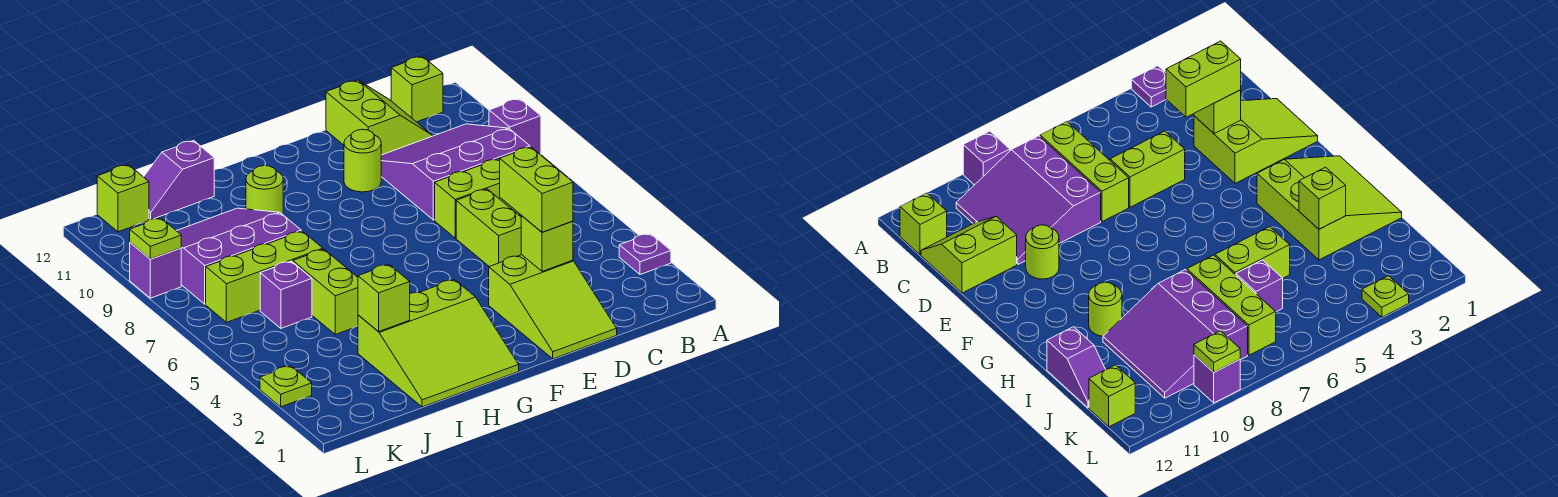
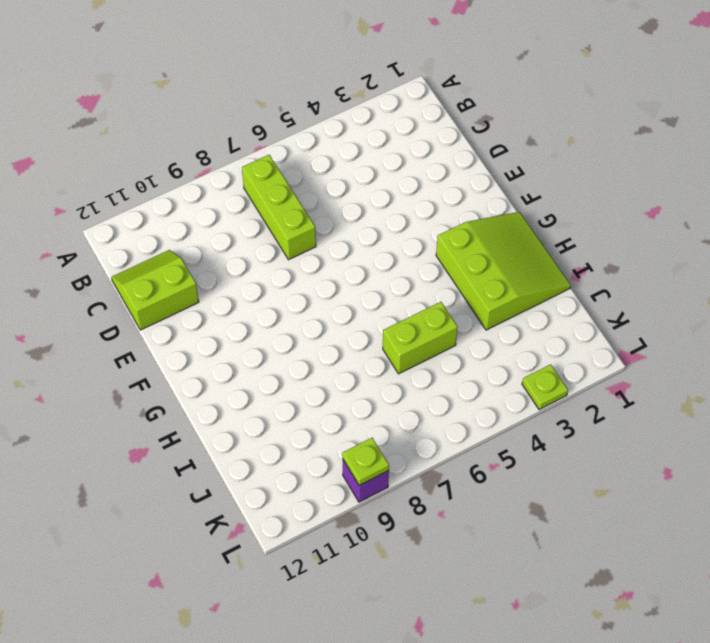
none -> purple 1x1 plate [619,233,671,275]
none -> purple 1x1 brick [489,99,541,155]
none -> purple 3x3 slope [381,124,530,220]

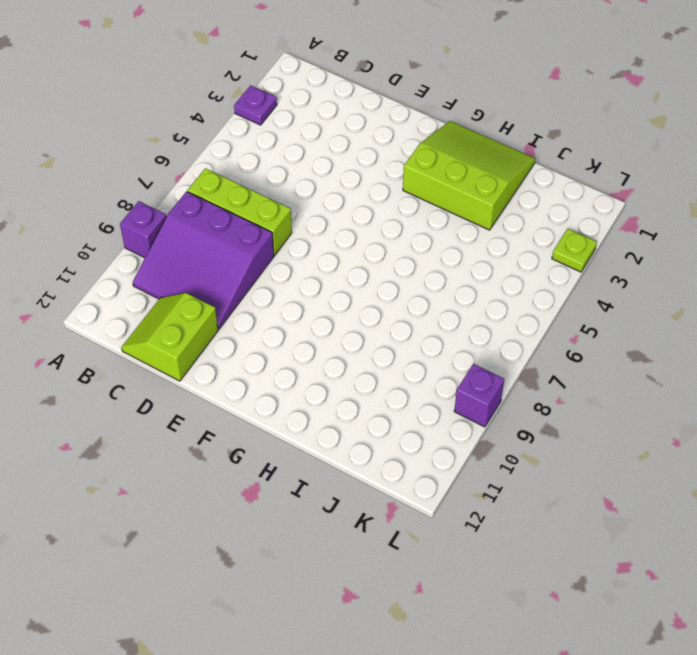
none -> lime 1x1 brick [391,56,443,122]
none -> lime 2x3 slope [489,255,617,359]
none -> lime 1x2 brick [456,189,522,266]

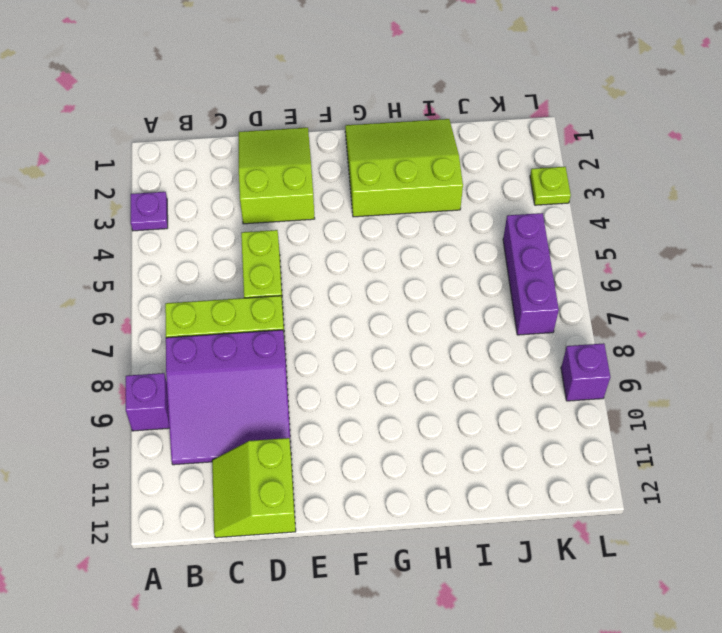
purple 1x3 brick [503,213,559,335] -> lime 1x3 brick [206,231,323,322]
none -> lime 1x1 brick [391,56,443,122]
none -> lime 1x1 round brick [344,129,381,192]
none -> lime 1x1 round brick [246,166,283,215]

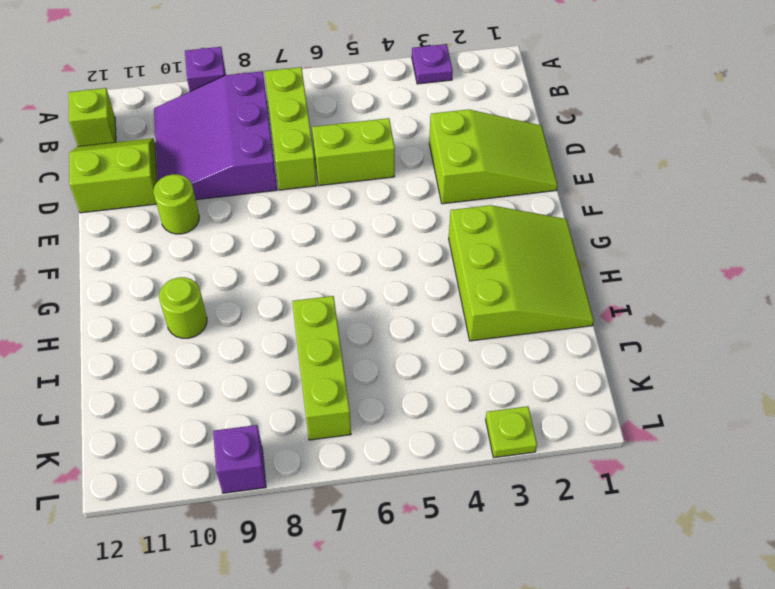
none -> lime 1x2 brick [293,249,358,334]
none -> purple 3x3 slope [177,208,301,304]
none -> purple 1x2 slope [144,141,214,220]

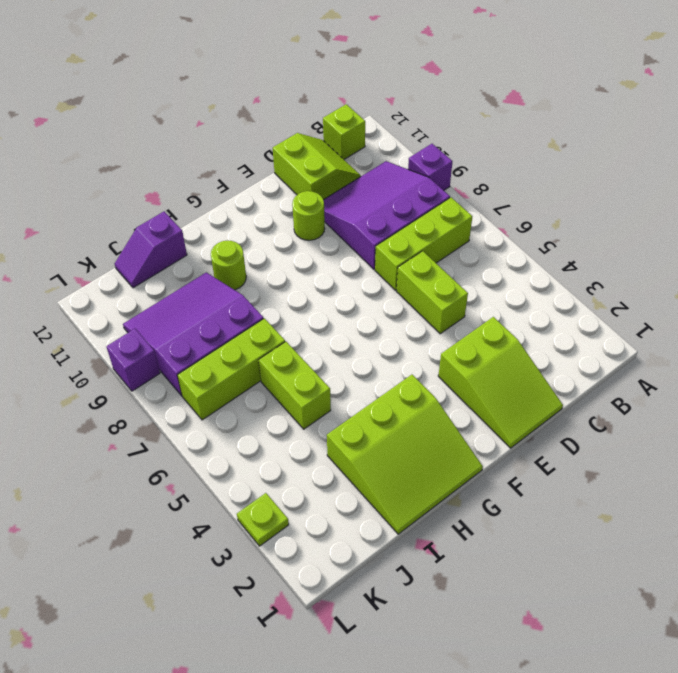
none -> purple 1x1 plate [619,233,671,275]
none -> purple 1x1 brick [260,261,312,328]
none -> lime 1x1 brick [97,165,149,232]

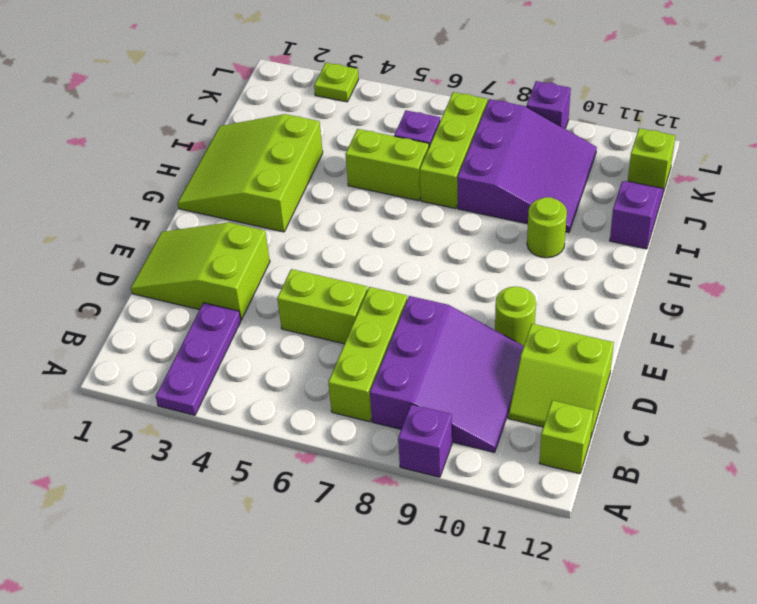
purple 1x3 plate [156,303,241,415] -> purple 1x1 plate [619,233,671,275]
none -> lime 1x1 brick [521,216,573,271]
none -> lime 1x1 brick [358,264,410,332]
none -> lime 1x1 plate [130,218,181,259]

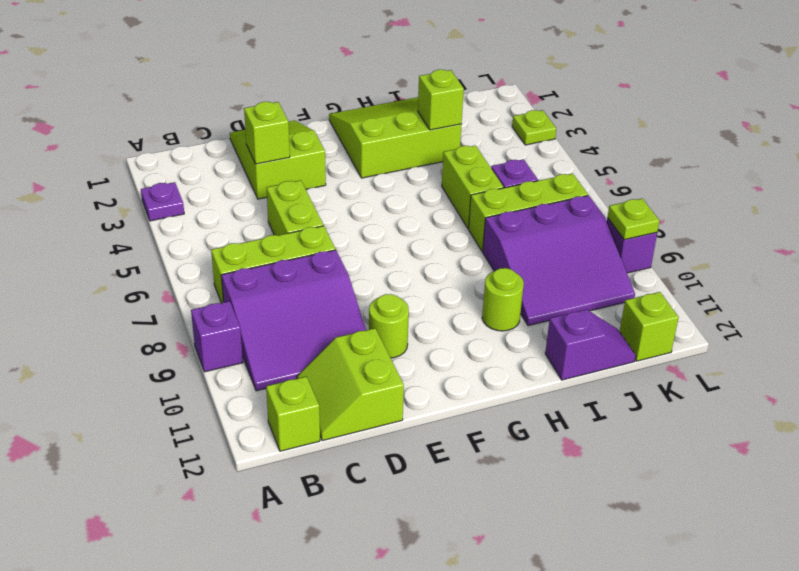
none -> lime 1x2 brick [500,147,573,232]

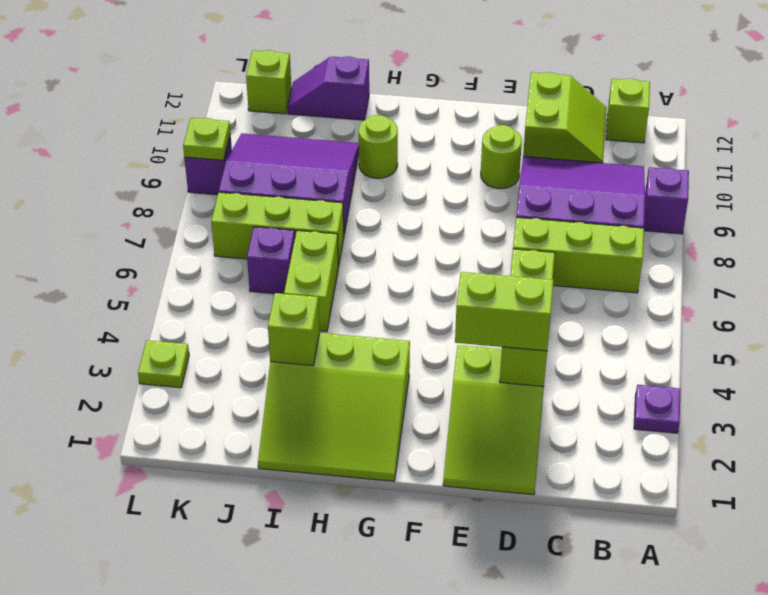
lime 1x2 brick [455,272,554,351] -> lime 1x2 brick turned to [500,147,573,232]

